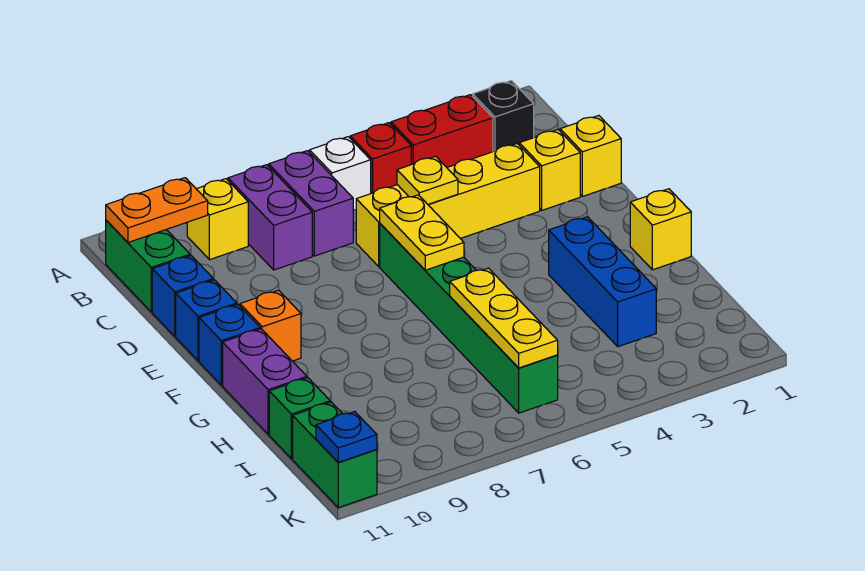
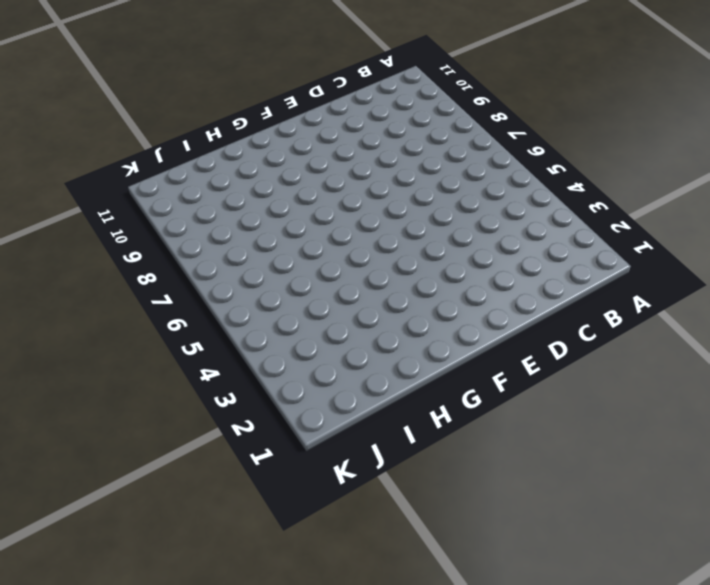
none -> black 1x1 brick [473,81,534,152]
none -> red 1x2 brick [391,95,493,167]
none -> red 1x1 brick [350,123,411,193]

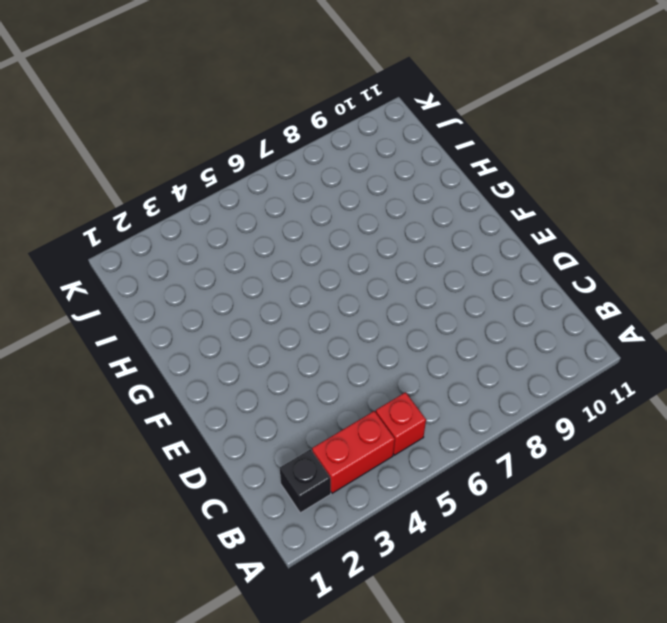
none -> white 1x1 brick [310,137,371,210]
none -> purple 1x2 brick [269,151,354,256]
none -> purple 1x2 brick [228,165,312,270]

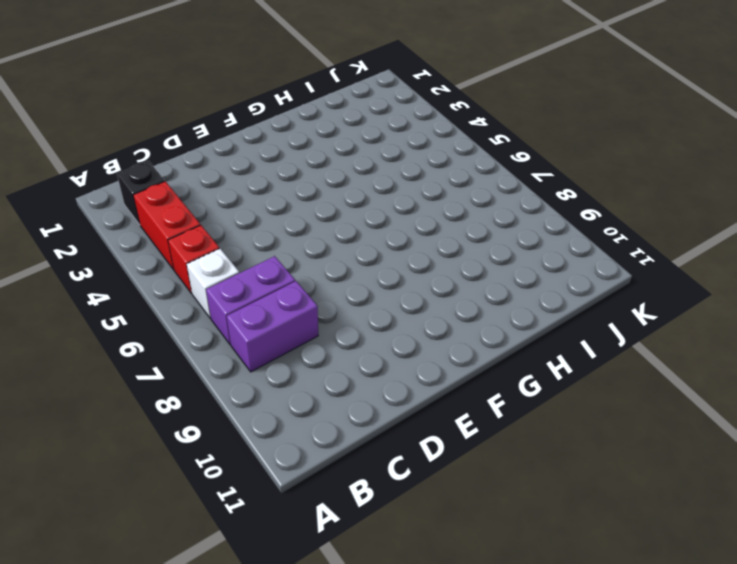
none -> yellow 1x1 brick [187,179,248,260]
none -> green 1x2 brick [106,220,190,312]
none -> yellow 1x1 brick [560,115,621,196]

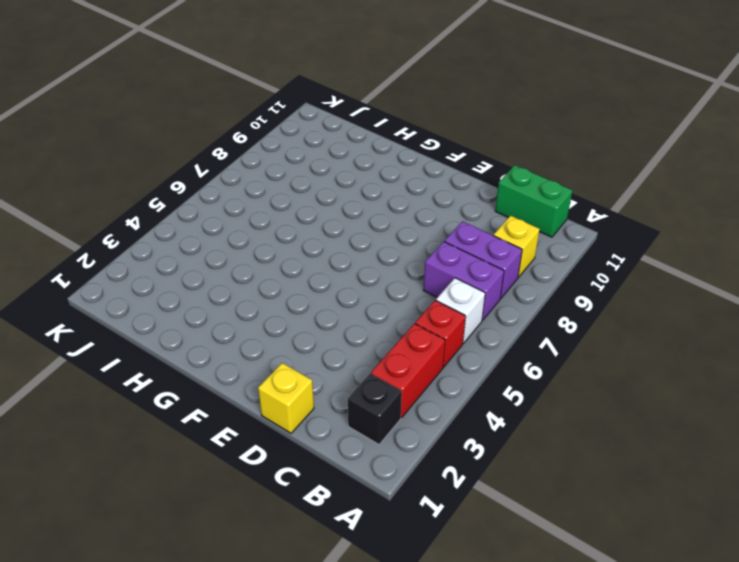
none -> yellow 1x1 brick [519,130,580,210]
none -> yellow 1x4 brick [356,143,540,266]
none -> blue 1x1 brick [152,256,213,336]

